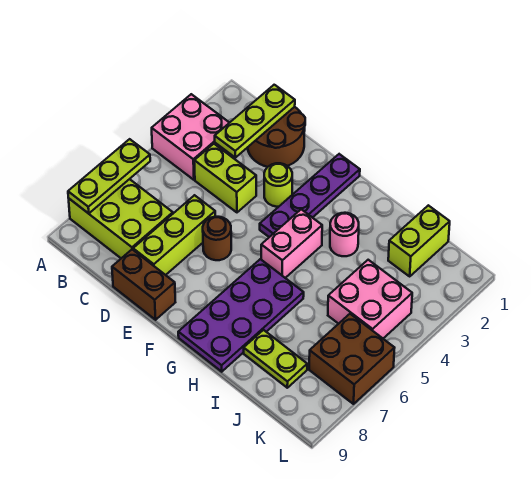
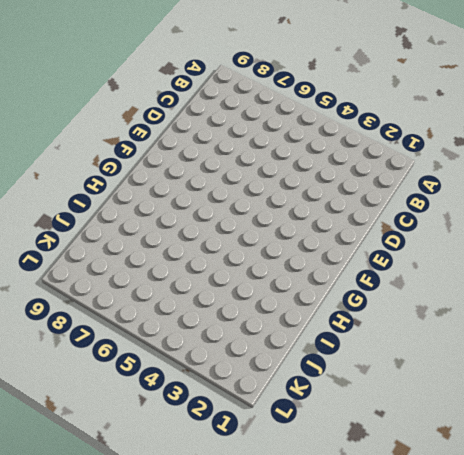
none -> pink 2x2 brick [152,94,229,180]
none -> lime 2x3 brick [69,179,173,258]
none -> brown 2x2 round brick [247,107,305,167]

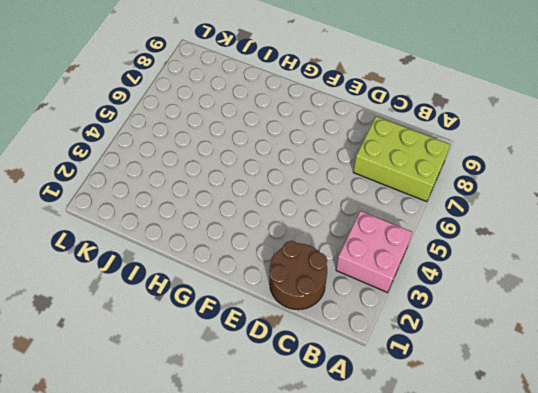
none -> lime 1x2 brick [194,144,256,212]
none -> lime 1x3 brick [133,195,215,275]
none -> brown 1x2 brick [112,249,175,320]

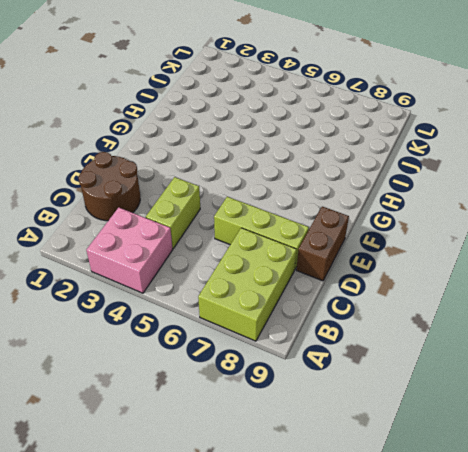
none -> lime 1x1 round brick [264,163,292,207]
none -> brown 1x1 round brick [203,217,231,260]
none -> purple 1x4 plate [260,154,360,237]

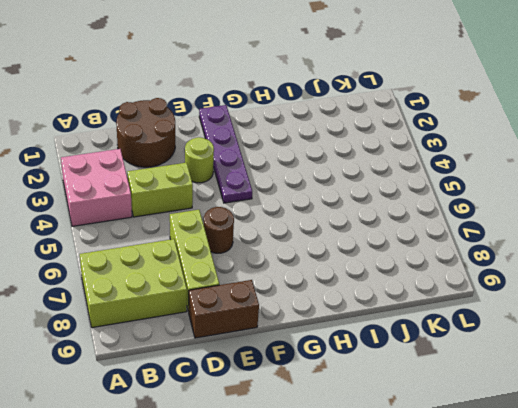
none -> pink 1x2 brick [261,209,322,278]
none -> purple 2x4 plate [178,259,304,372]
none -> pink 1x1 round brick [330,213,359,256]

